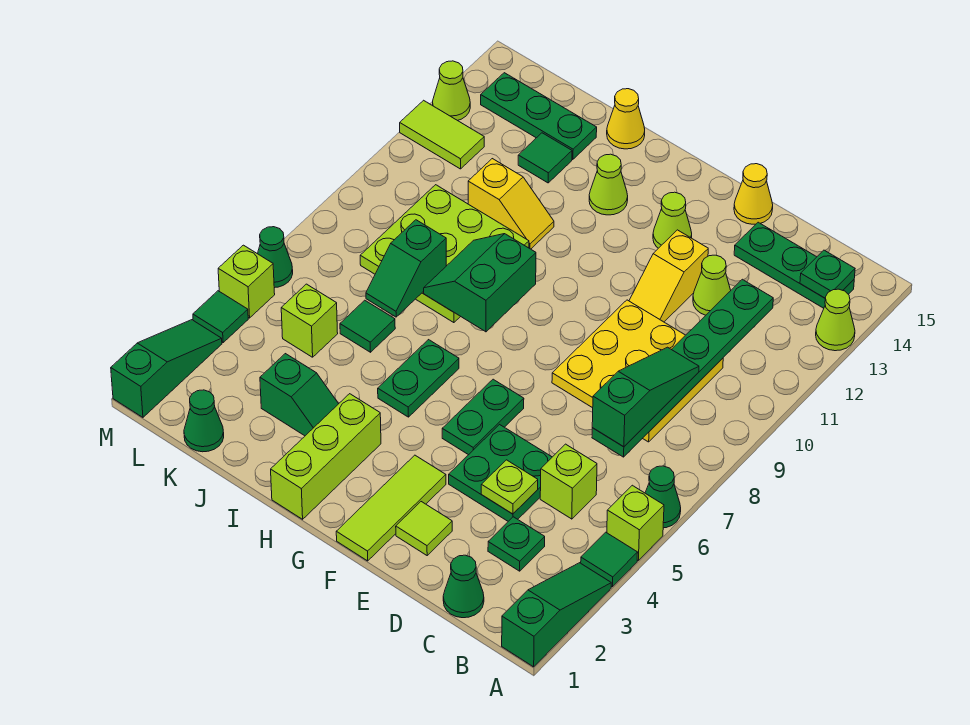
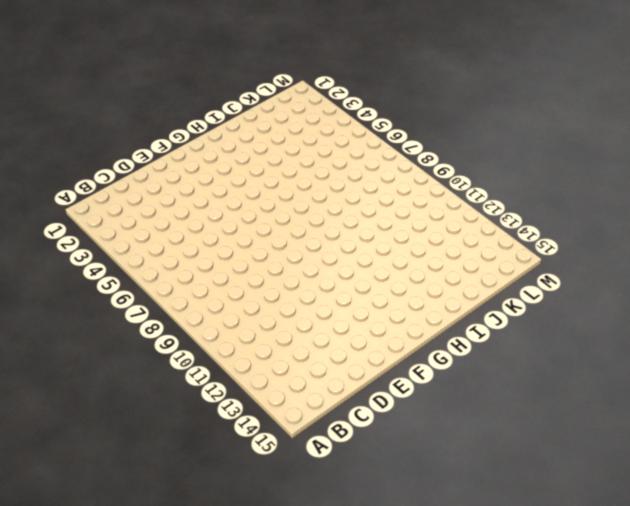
none -> green 1x3 slope [502,563,611,667]
none -> green 1x1 tile [581,532,638,587]
none -> lime 1x1 brick [607,485,664,560]
none -> green 1x1 cone [645,466,681,528]

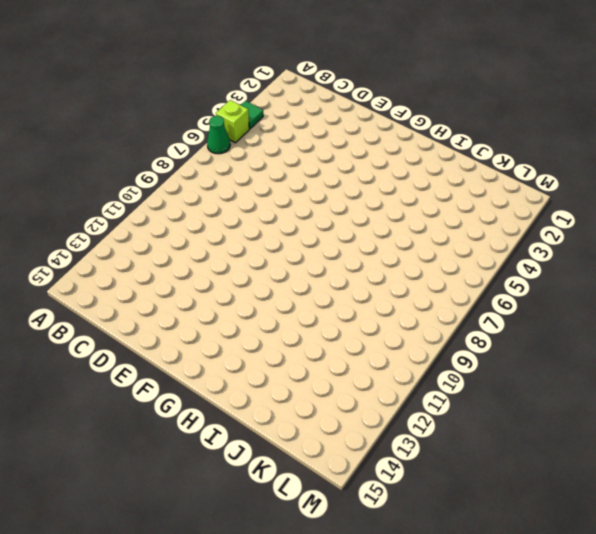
none -> green 1x3 slope [502,563,611,667]
none -> lime 1x1 cone [816,289,855,351]
none -> green 1x3 plate [734,222,854,308]
none -> green 1x1 cone [443,555,484,618]

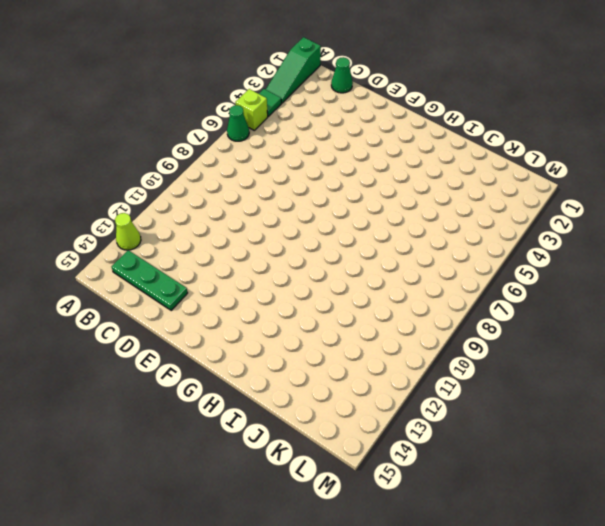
none -> green 1x1 plate [488,517,545,571]
none -> lime 1x1 brick [540,444,597,519]
none -> yellow 3x3 plate [552,300,723,442]
none -> green 2x2 plate [449,425,552,521]

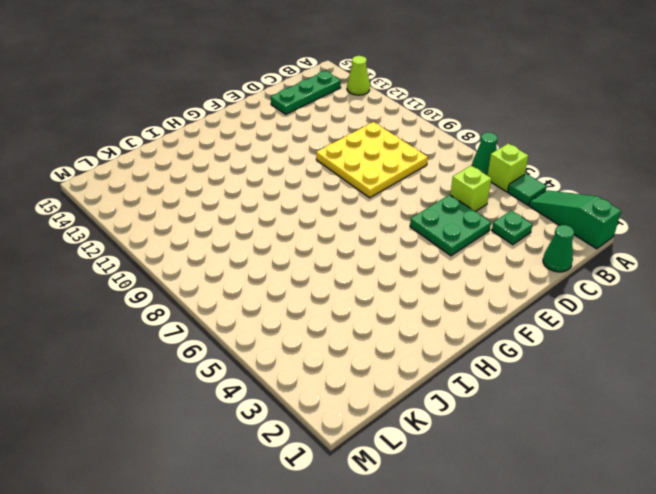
none -> lime 1x1 cone [693,255,731,315]
none -> lime 1x1 tile [396,502,452,555]
none -> yellow 1x2 slope [629,230,708,322]
none -> yellow 1x1 cone [734,164,773,224]

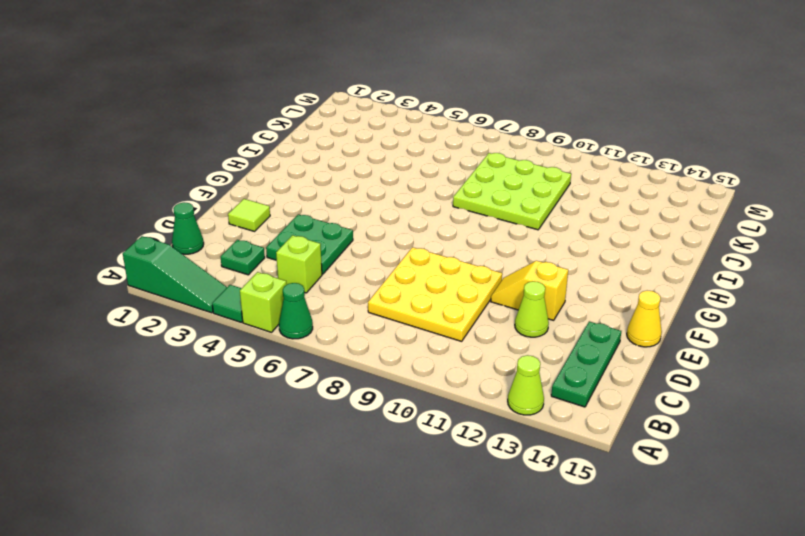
none -> lime 1x3 tile [336,455,446,561]
none -> green 1x2 plate [442,379,524,455]
none -> lime 1x1 cone [653,192,692,248]
none -> lime 1x3 brick [271,394,381,519]

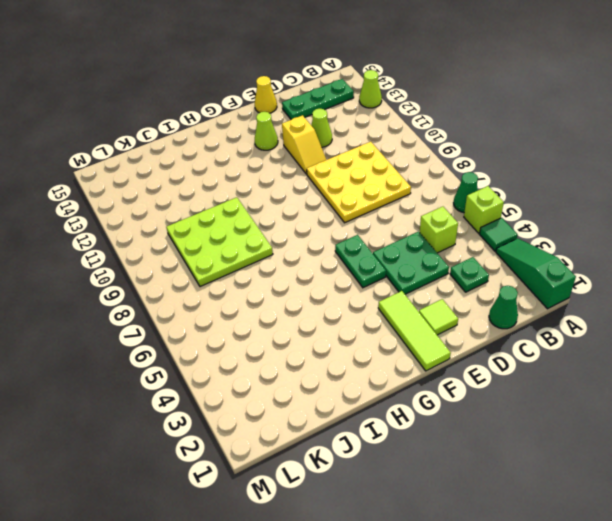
none -> lime 1x3 brick [271,394,381,519]
none -> green 1x2 plate [378,340,459,417]
none -> lime 1x1 cone [589,154,628,215]
none -> green 1x2 slope [260,354,338,436]

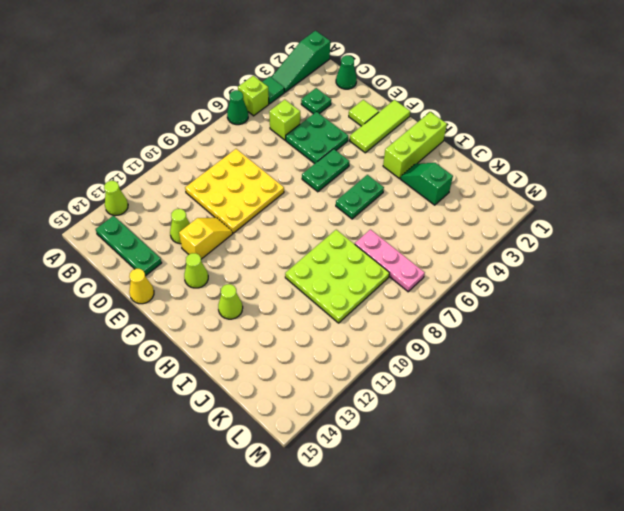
pink 1x3 plate [355,230,425,292] -> none
none -> yellow 1x2 slope [468,159,554,249]
none -> yellow 1x1 cone [607,89,645,149]
none -> green 1x1 tile [340,300,395,352]
none -> green 1x1 tile [518,133,572,183]

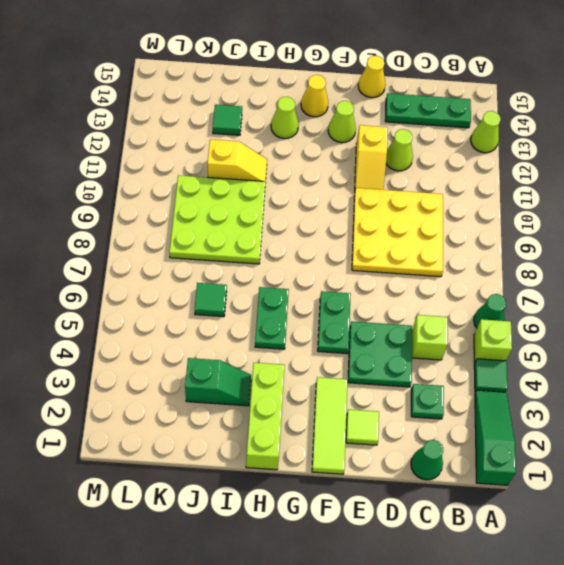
yellow 1x1 cone [301,75,328,117] -> yellow 1x1 cone moved to [607,89,645,149]
none -> green 1x3 plate [481,73,597,159]
none -> green 1x1 cone [184,390,224,452]
none -> lime 1x1 brick [281,284,338,357]
none -> lime 1x2 tile [400,100,484,169]

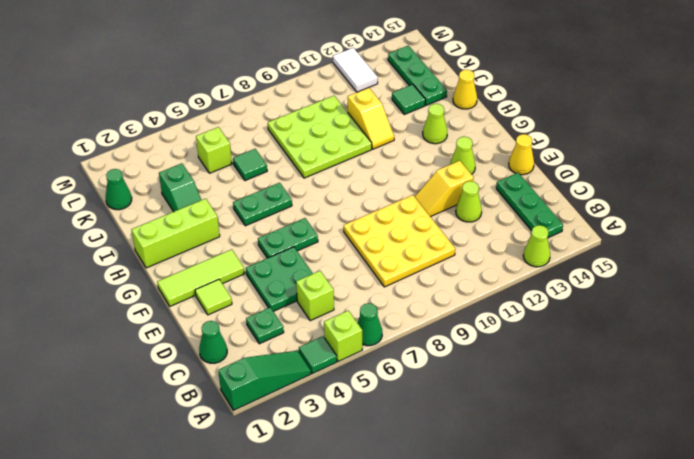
white 1x2 tile [333,48,378,92] -> lime 1x2 tile [400,100,484,169]
none -> green 1x3 slope [111,320,222,417]
none -> green 1x1 tile [193,291,248,342]
none -> lime 1x1 brick [218,245,275,318]
none -> green 1x1 cone [258,227,293,288]

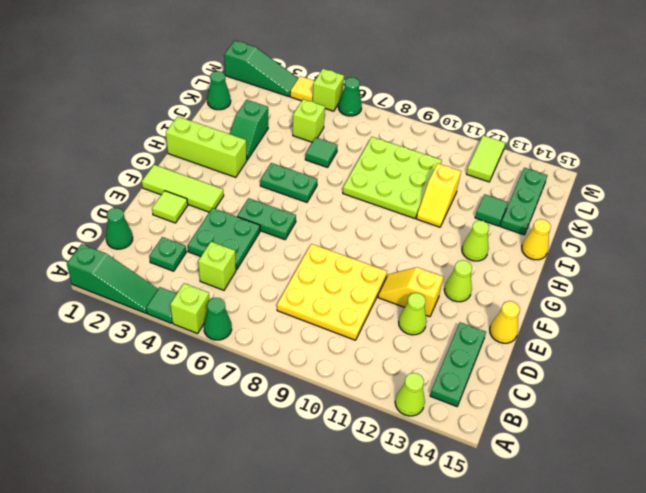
yellow 1x1 tile [290,76,314,101] -> green 1x1 tile [193,291,248,342]
none -> lime 1x1 cone [433,61,470,121]
none -> green 1x1 plate [800,250,855,298]
none -> green 1x6 plate [592,279,773,457]
none -> lime 1x1 plate [481,460,538,514]

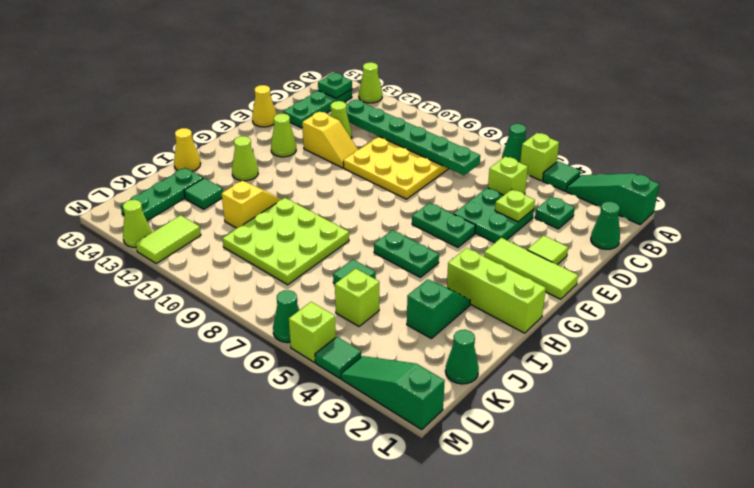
none -> green 2x2 slope [424,234,536,332]
none -> green 1x2 slope [366,220,446,317]
none -> green 1x3 slope [592,347,699,447]

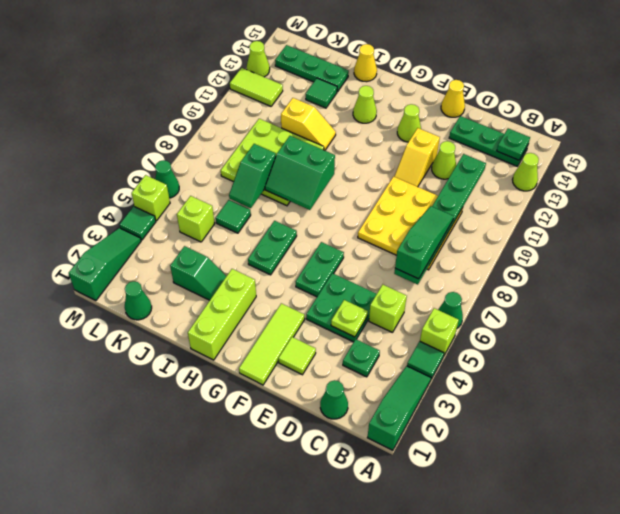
green 2x2 slope [265,136,335,210] -> green 2x2 slope turned to [424,234,536,332]

